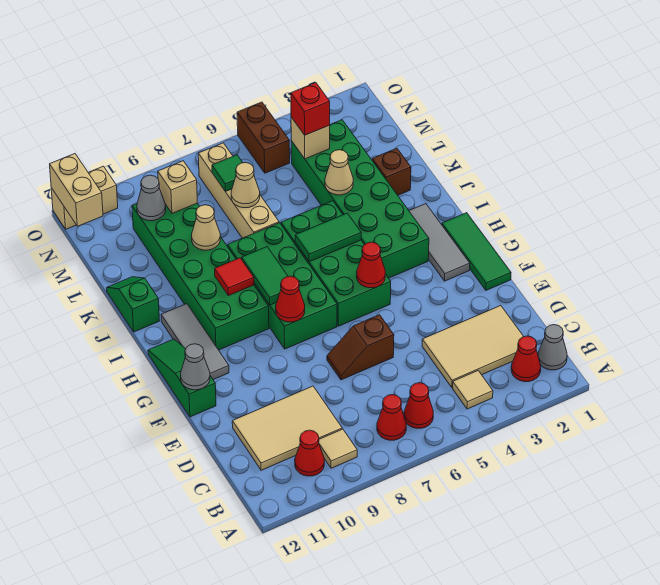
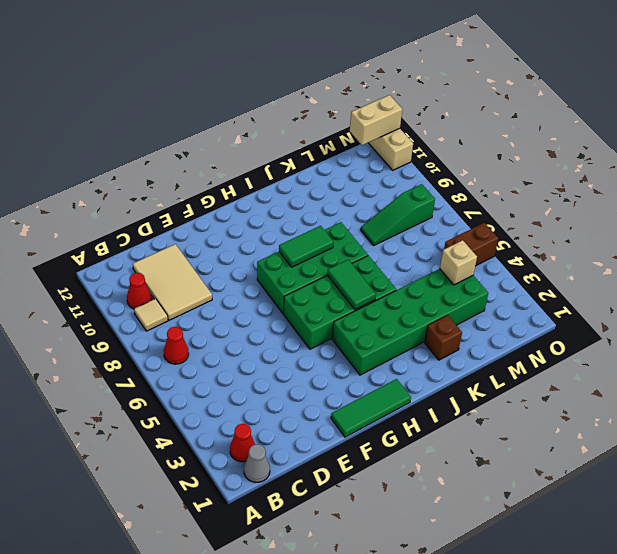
green 1x3 slope [361,184,435,245] -> green 1x3 slope turned to [148,339,216,417]
none -> tan 1x1 tile [453,371,493,409]
none -> red 1x1 cone [404,383,433,428]
none -> tan 2x3 tile [422,305,524,387]
none -> brown 1x2 slope [327,315,394,380]

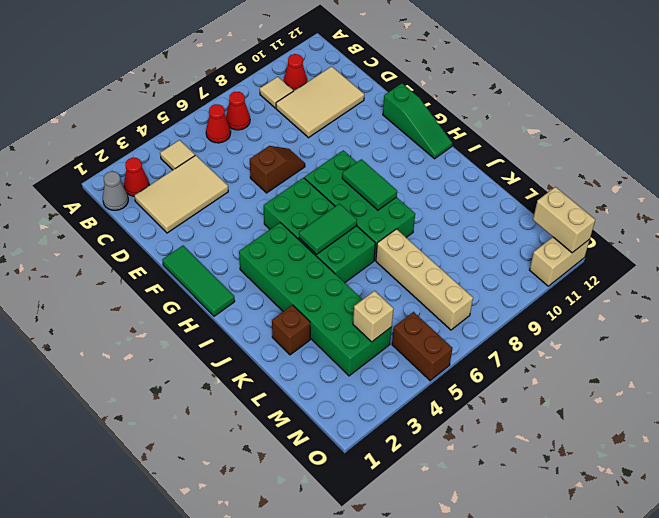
none -> grey 1x3 tile [409,204,470,281]
none -> grey 1x3 tile [161,304,229,380]
none -> green 2x6 brick [132,203,269,350]
none -> green 1x2 slope [107,277,159,332]

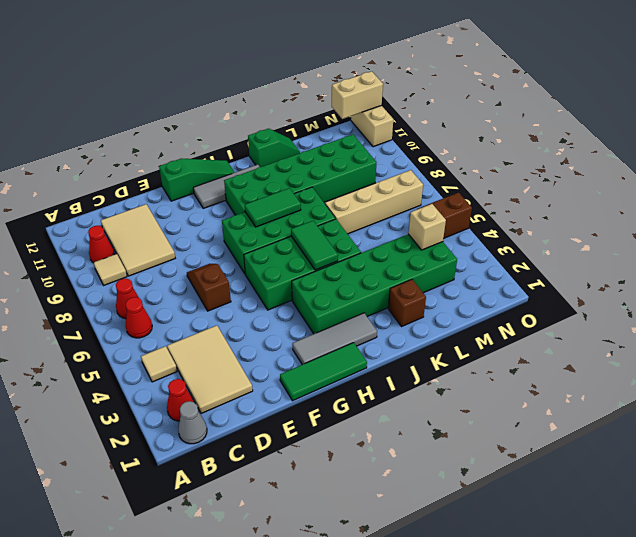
none -> grey 1x1 cone [181,344,210,390]
none -> red 1x1 cone [357,242,385,288]
none -> red 1x1 cone [276,276,305,322]
none -> red 1x1 tile [215,258,254,296]

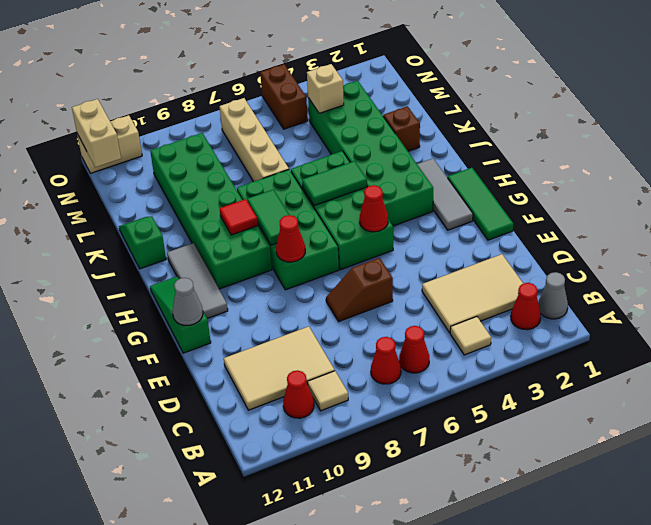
none -> tan 1x1 cone [325,150,353,195]
none -> tan 1x1 cone [192,205,220,250]
none -> tan 1x1 cone [231,163,260,208]
none -> green 1x1 tile [212,155,243,192]

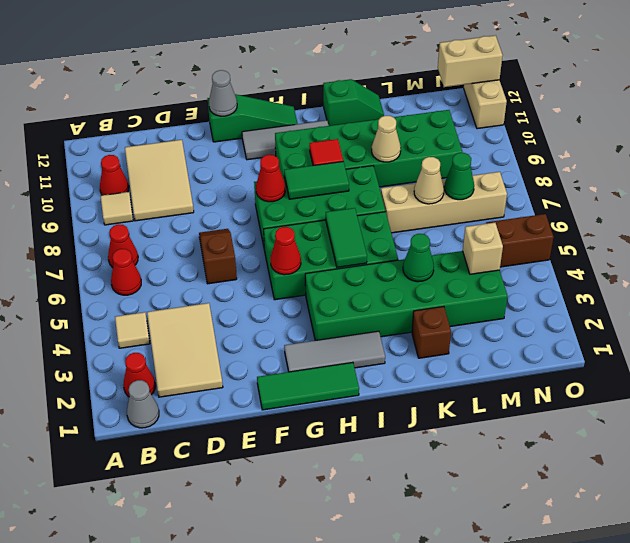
green 1x1 cone [403,234,434,282] -> tan 1x1 cone [325,150,353,195]
green 1x1 cone [444,152,474,200] -> green 1x1 tile [212,155,243,192]
none -> tan 1x1 brick [158,161,197,213]
none -> grey 1x1 cone [137,175,166,221]
none -> red 1x1 brick [291,83,330,135]

